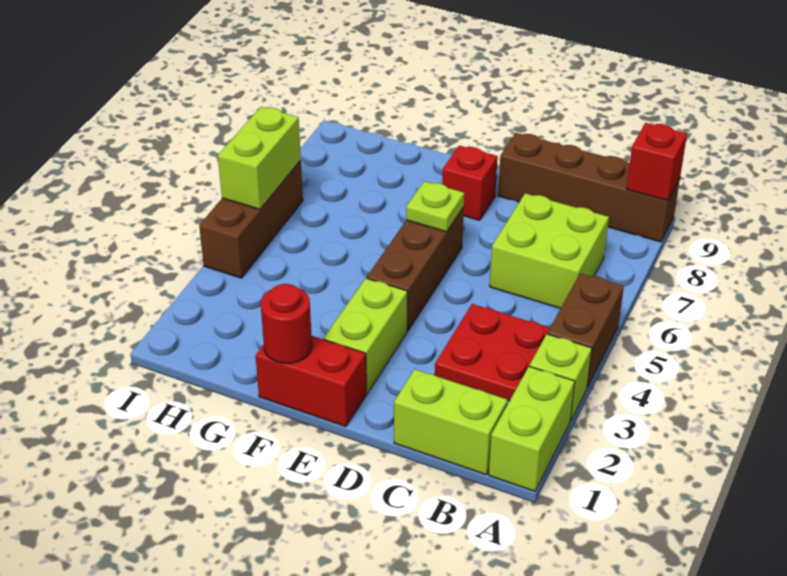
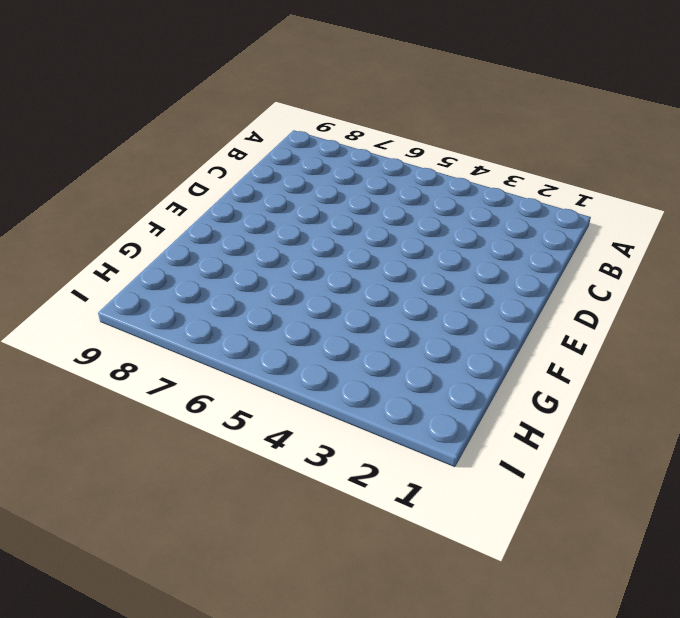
none -> lime 1x2 brick [489,366,575,491]
none -> lime 1x1 brick [530,334,592,421]
none -> brown 1x2 brick [547,273,624,388]

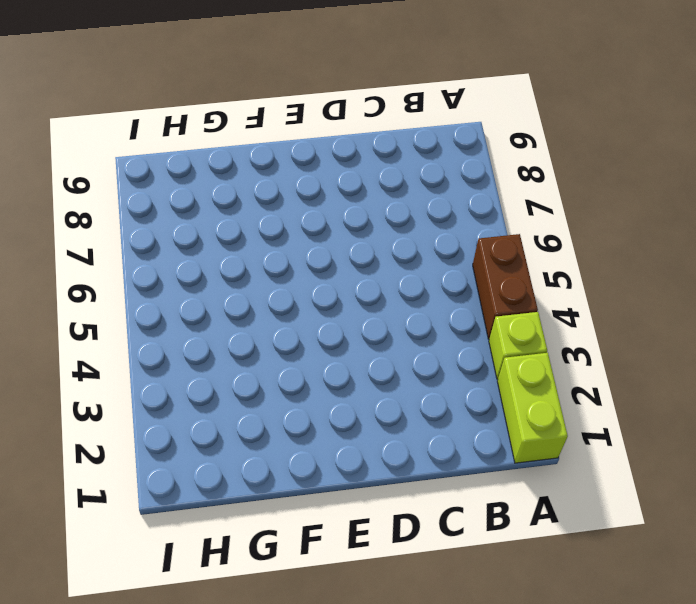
none -> brown 1x4 brick [498,133,680,242]
none -> lime 1x2 brick [394,369,508,475]
none -> red 2x2 plate [435,304,550,401]

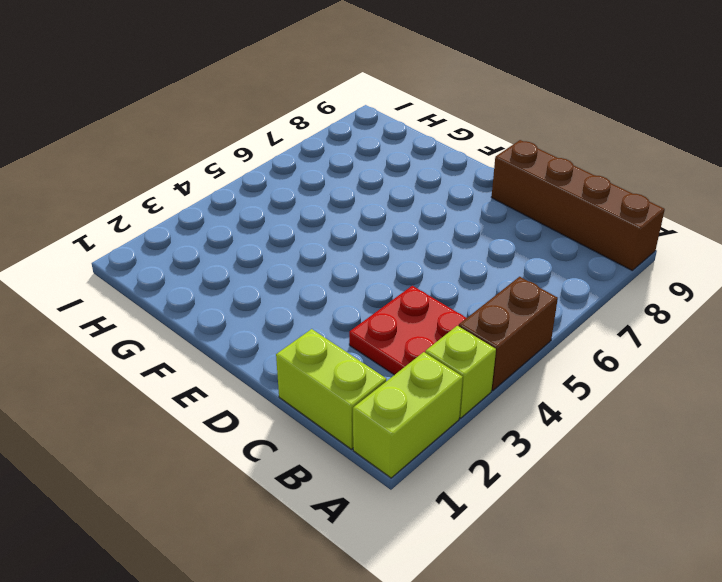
none -> lime 2x2 brick [490,193,609,308]
none -> red 1x2 brick [256,336,367,427]
none -> lime 1x2 brick [324,278,407,393]

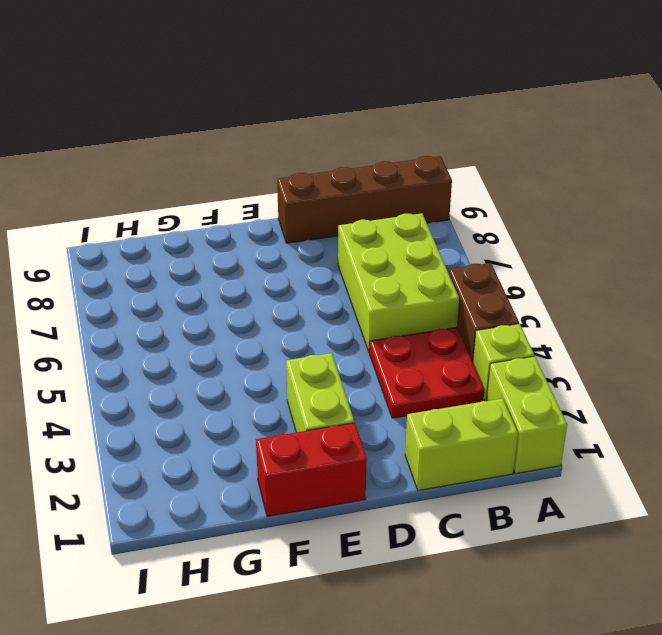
lime 2x3 brick [338,213,459,352] -> lime 2x2 brick [490,193,609,308]
none -> brown 1x3 brick [367,207,464,331]
none -> red 1x1 brick [442,146,498,220]
none -> brown 1x3 brick [199,160,303,278]

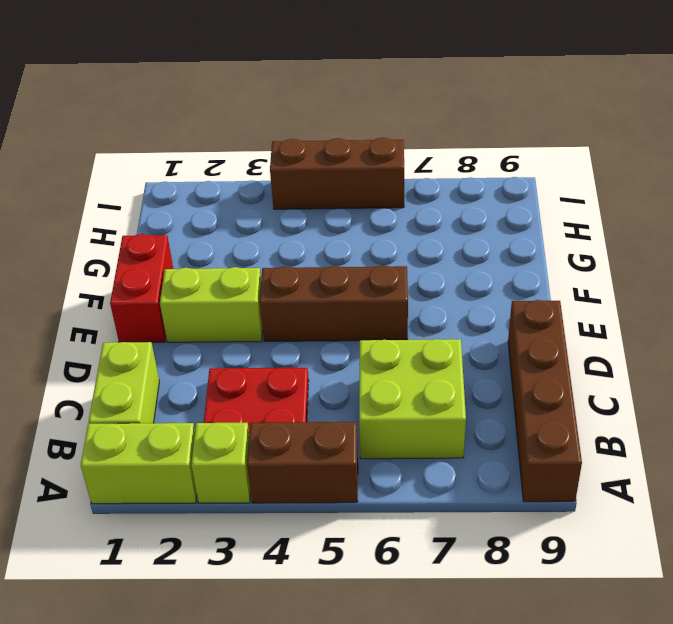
none -> red 1x1 brick [442,146,498,220]
none -> red 1x1 brick [626,123,687,201]
none -> lime 1x1 plate [406,181,464,232]

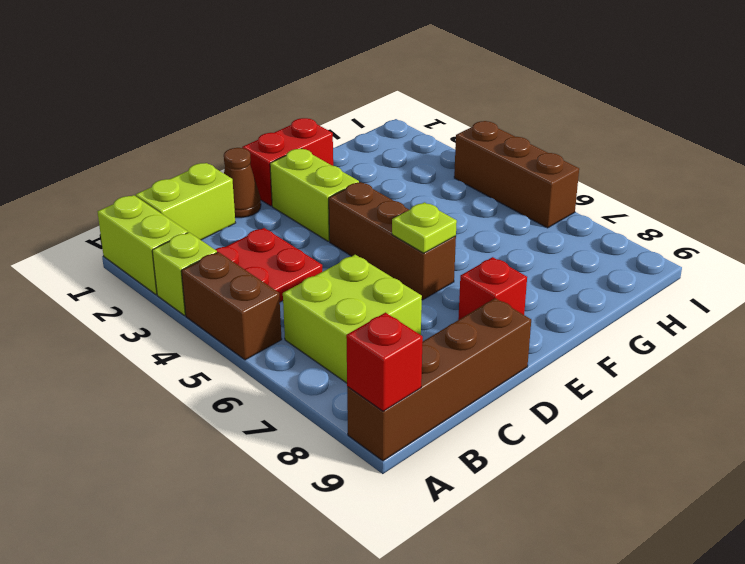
brown 1x1 cone [224,148,261,218] -> none
none -> red 1x1 round brick [261,284,312,363]
none -> lime 1x2 brick [218,107,301,209]

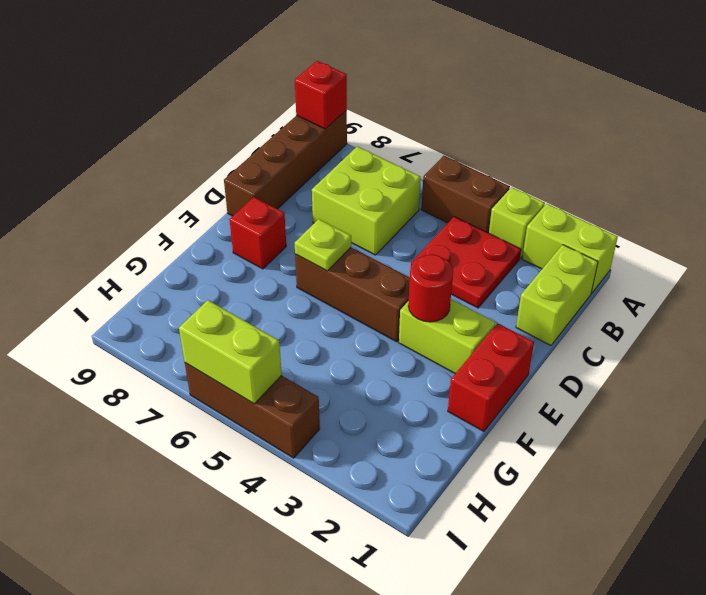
red 1x1 round brick [408,254,453,322] -> red 1x1 round brick moved to [261,284,312,363]

